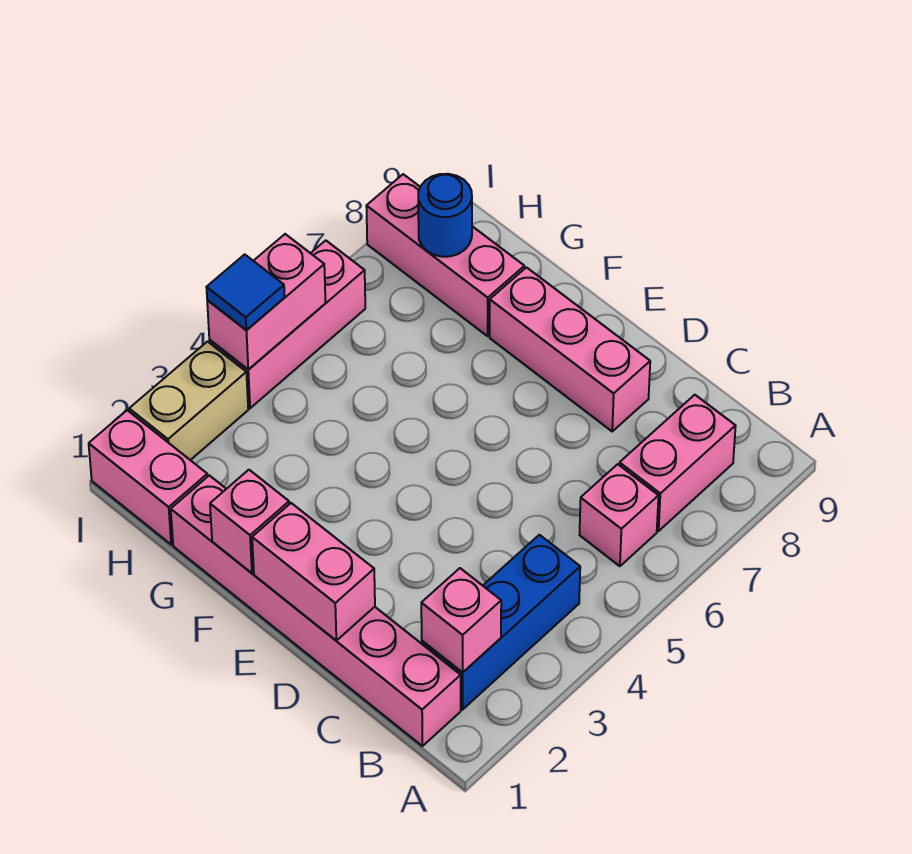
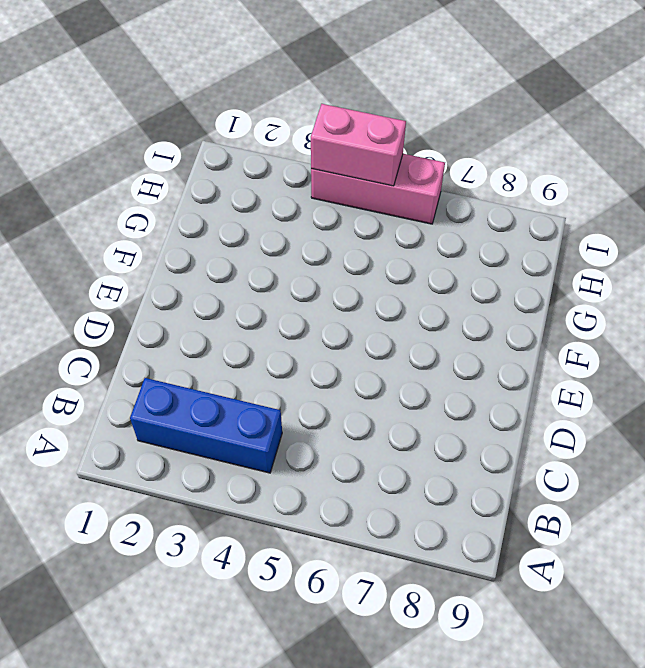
none -> pink 1x6 brick [171,475,461,746]
none -> pink 1x1 brick [580,464,658,566]
none -> pink 1x2 brick [619,395,736,531]

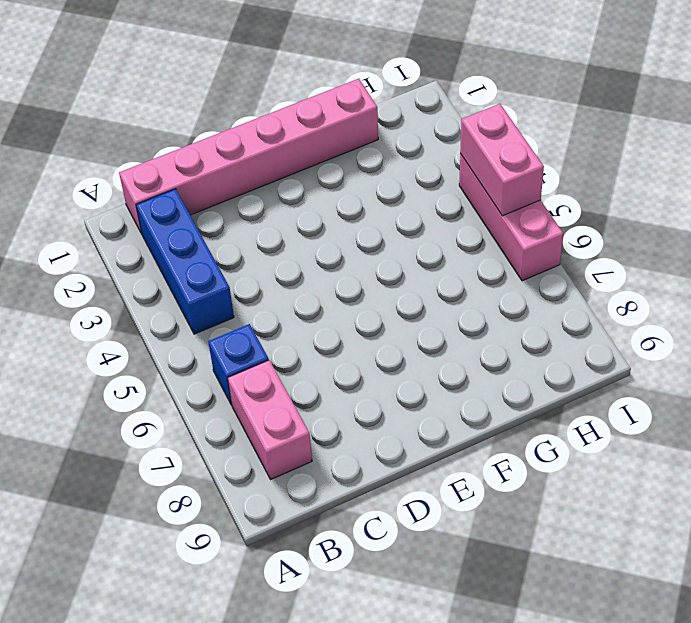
blue 1x1 brick [208,324,269,405] -> pink 1x1 brick [580,464,658,566]
none -> pink 1x3 brick [490,267,650,431]
none -> pink 1x3 brick [366,174,524,336]
none -> pink 1x2 brick [89,410,208,544]

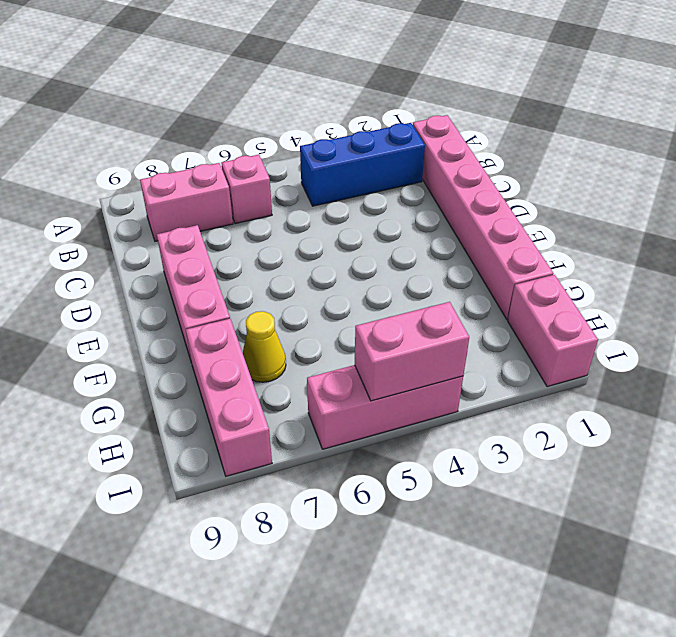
yellow 1x1 cone [243,311,286,382] -> none
none -> tan 1x2 brick [129,342,248,460]
none -> pink 1x1 brick [421,568,501,672]
none -> pink 1x2 brick [252,503,375,641]

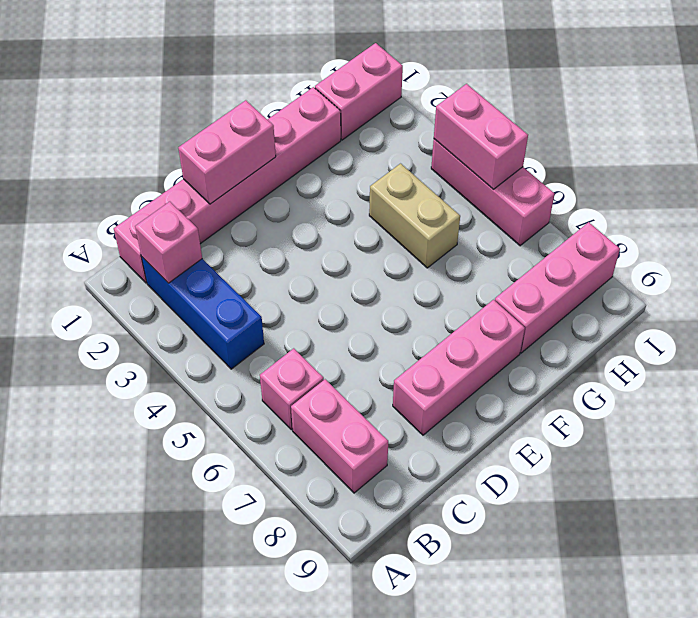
tan 1x2 brick [369,164,460,268] -> tan 1x2 brick moved to [129,342,248,460]
none -> pink 1x1 brick [210,470,289,573]
none -> blue 1x1 round brick [418,174,472,257]
none -> blue 1x1 tile [206,254,285,330]

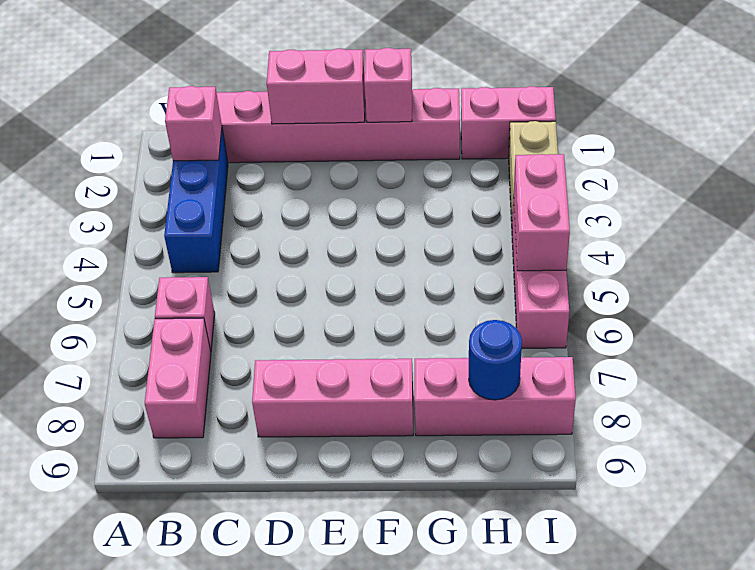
none -> blue 1x1 tile [206,254,285,330]

